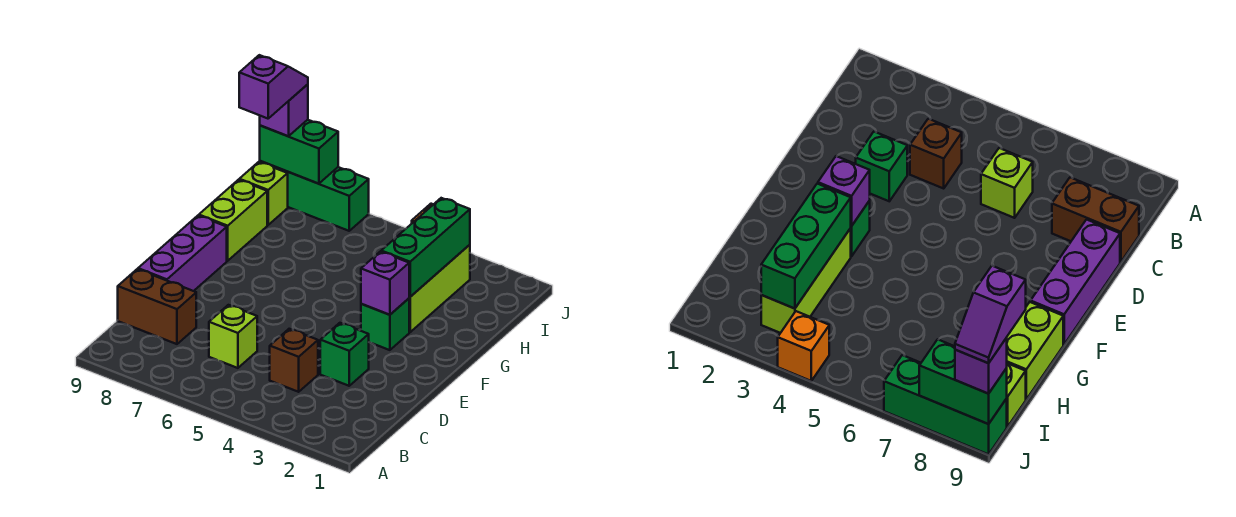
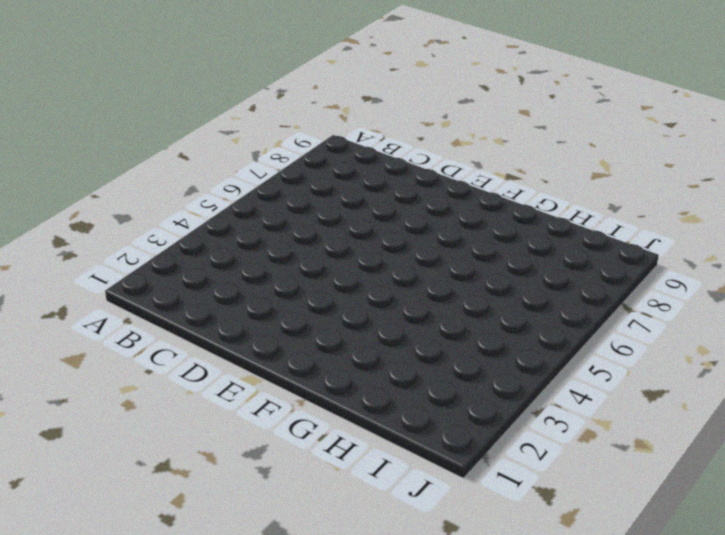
none -> brown 1x1 brick [270,329,318,392]
none -> lime 1x1 brick [209,305,257,368]
none -> brown 1x2 brick [118,269,196,344]

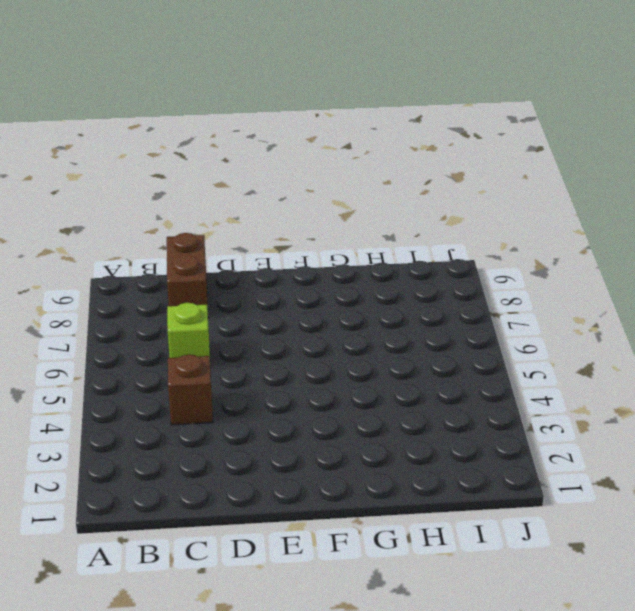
none -> green 1x1 brick [320,323,369,386]
none -> purple 1x3 brick [138,216,227,291]
none -> green 1x1 brick [361,298,409,350]

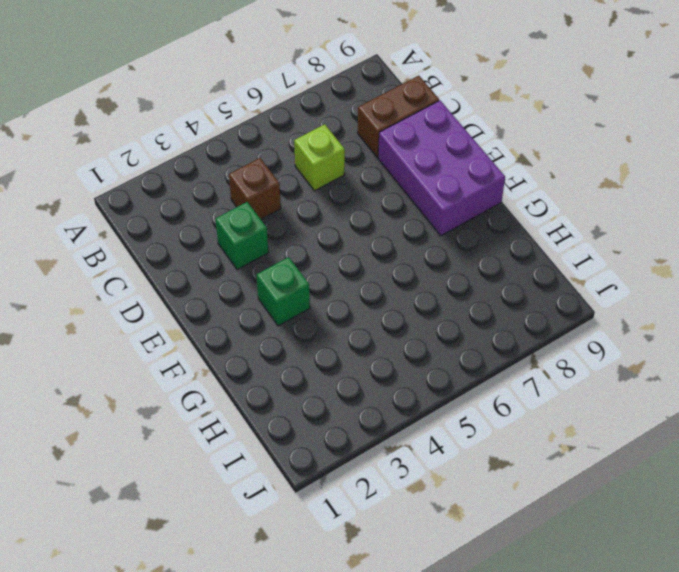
purple 2x3 brick [378,101,505,236] -> purple 1x3 brick [138,216,227,291]
none -> lime 1x3 brick [409,245,470,332]
none -> lime 1x2 brick [199,180,267,261]
none -> lime 1x1 brick [239,162,288,225]

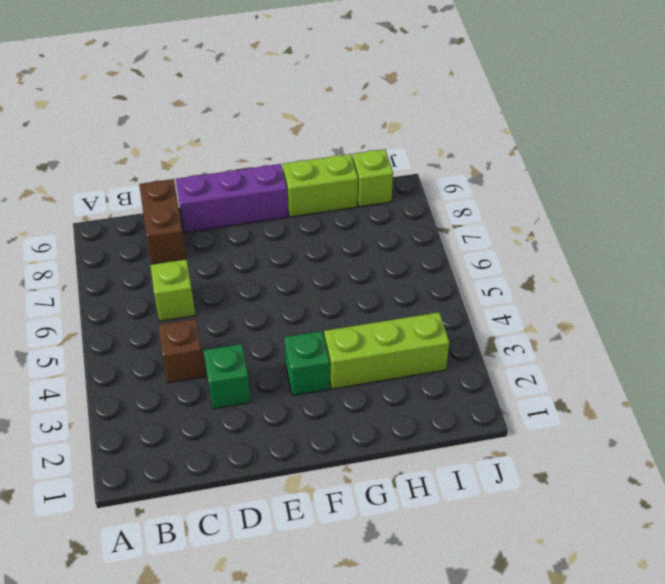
none -> orange 1x1 brick [778,311,829,381]
none -> green 1x3 brick [260,161,369,231]
none -> purple 1x1 brick [361,252,409,315]

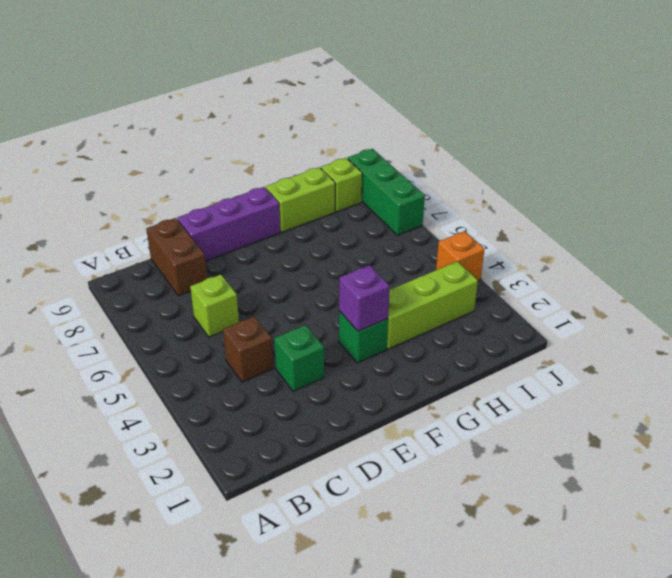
none -> green 1x3 brick [381,198,470,297]
none -> green 1x2 brick [260,120,338,184]
none -> purple 1x1 brick [260,84,308,136]

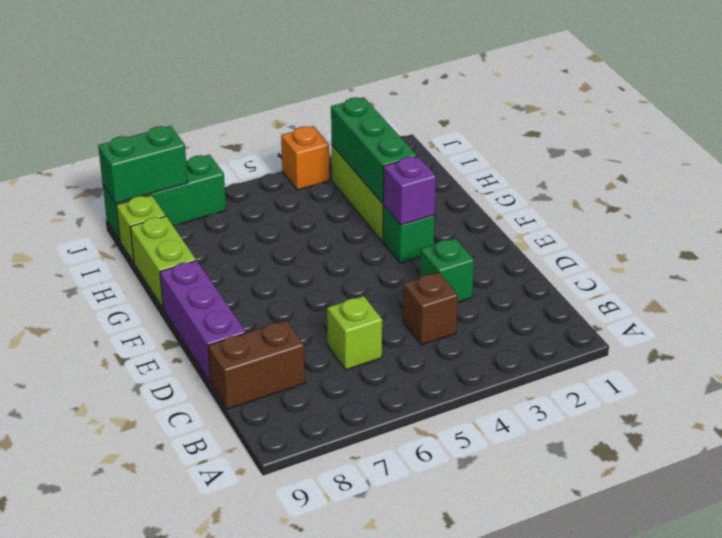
none -> purple 1x1 brick [260,84,308,136]
none -> purple 1x2 slope [239,55,308,119]

